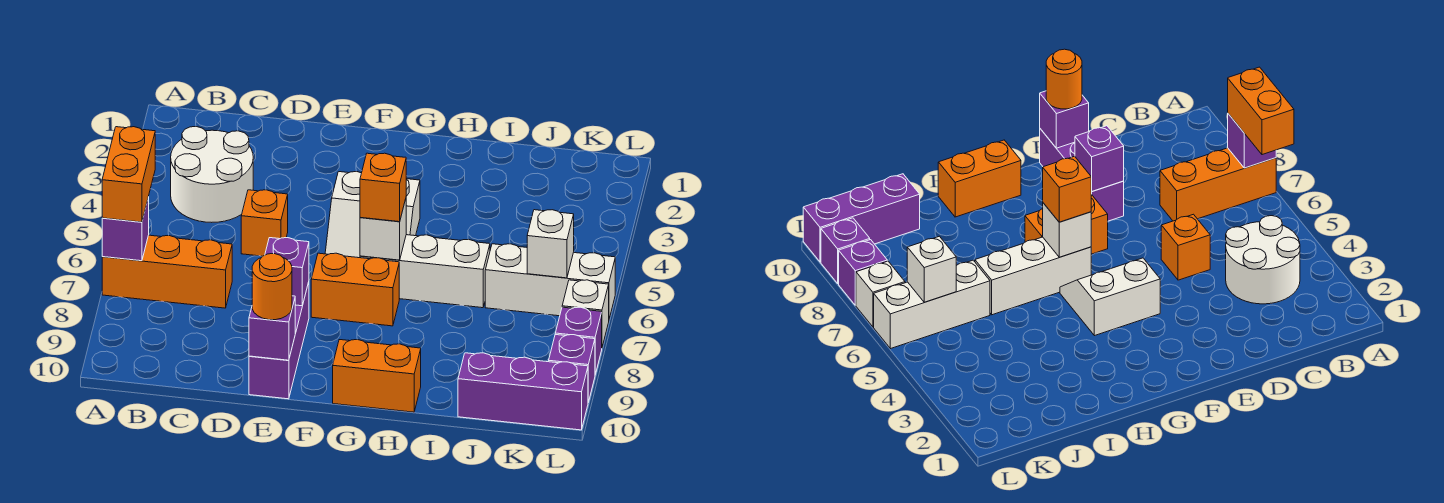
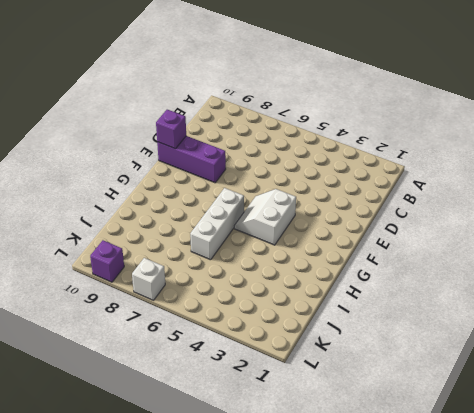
none -> orange 1x3 brick [102,235,232,308]
none -> white 2x2 round brick [171,127,253,222]
none -> orange 1x1 brick [241,190,288,256]

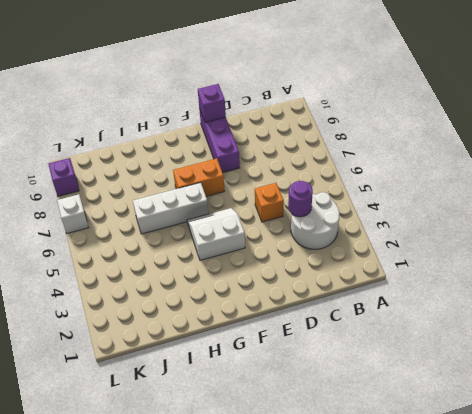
purple 1x1 round brick [288,181,313,217] -> none
none -> orange 1x3 brick [102,235,232,308]
none -> orange 1x2 brick [333,340,421,412]
none -> white 1x3 brick [485,244,615,319]

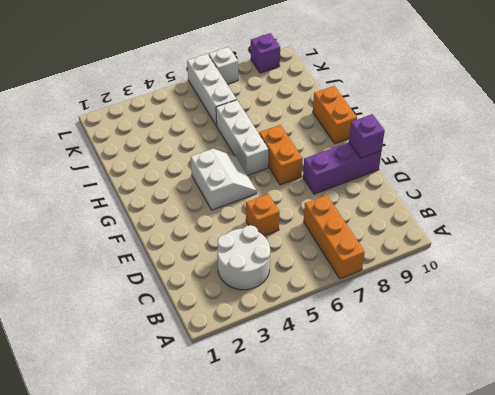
none -> purple 1x3 brick [458,353,588,430]
none -> purple 1x1 brick [555,307,602,374]
none -> purple 1x1 brick [102,197,149,261]

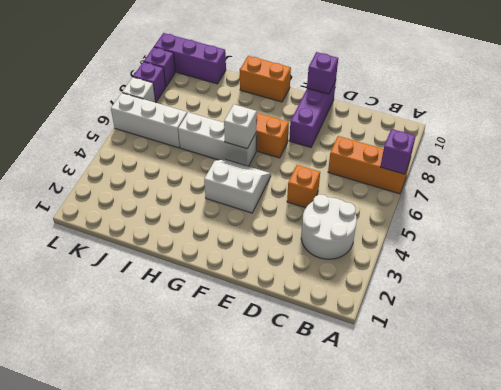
none -> purple 1x1 brick [265,238,309,306]
none -> white 1x1 brick [527,210,574,278]
none -> orange 1x2 brick [102,127,155,222]

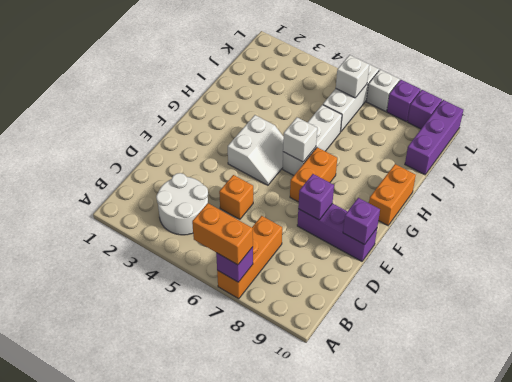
none -> orange 1x1 round brick [252,254,292,320]
none -> orange 1x1 brick [360,153,406,222]

